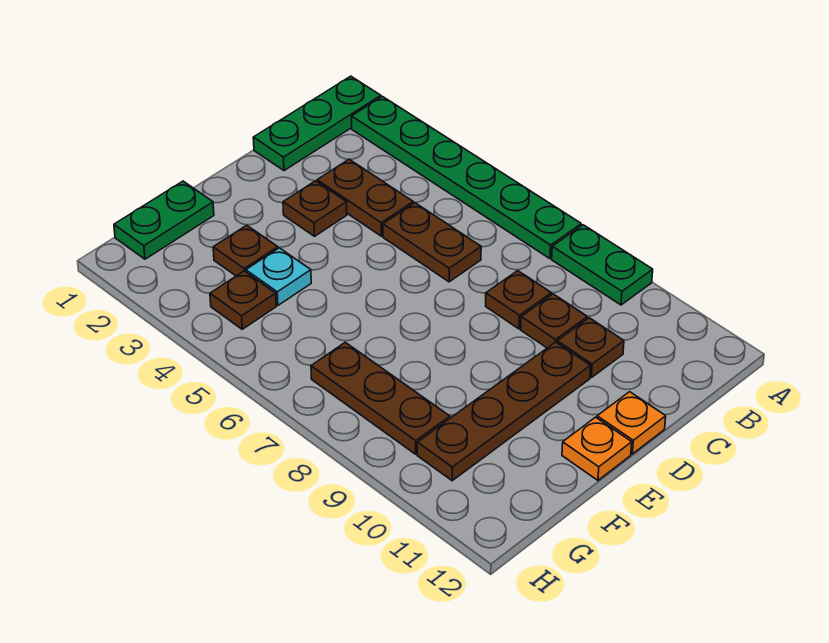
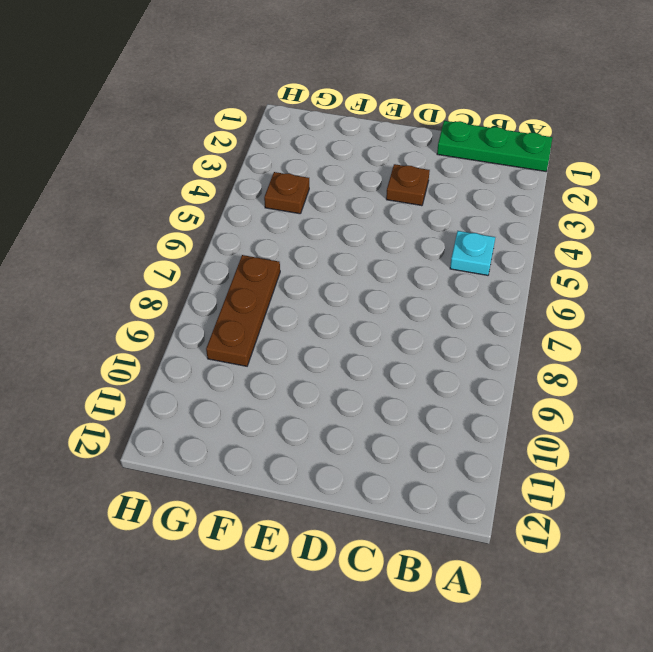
cyan 1x1 plate [450,231,495,275] -> cyan 1x1 plate moved to [246,248,311,305]
none -> green 1x6 plate [352,97,581,259]
none -> green 1x2 plate [552,225,653,305]
none -> brown 1x2 plate [317,159,413,236]

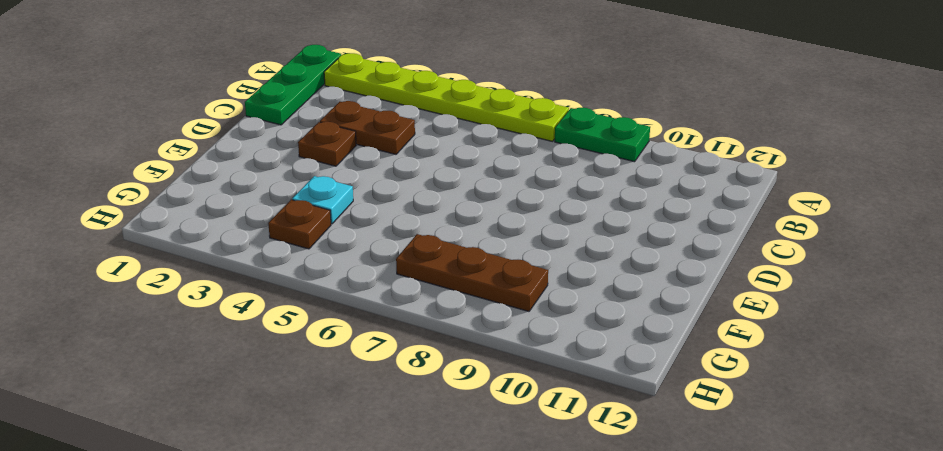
lime 1x6 plate [324,53,569,141] -> green 1x6 plate [352,97,581,259]
none -> brown 1x2 plate [383,203,481,282]
none -> brown 1x1 plate [486,271,551,329]
none -> brown 1x1 plate [521,294,587,348]

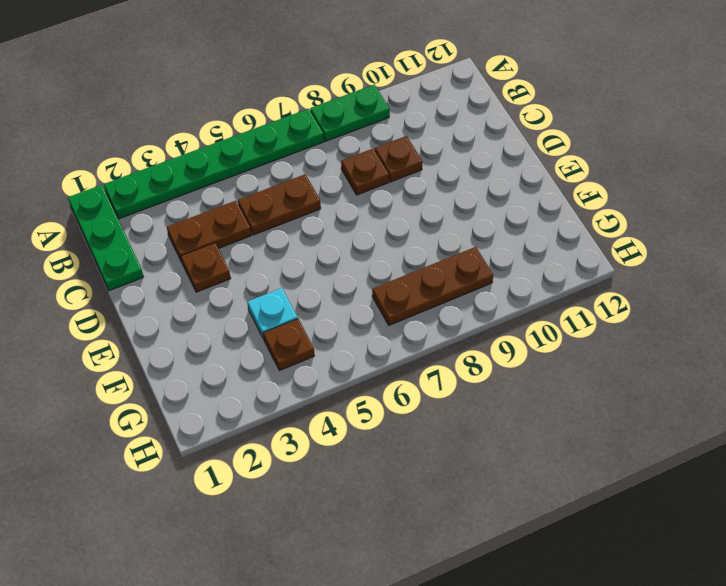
none -> brown 1x1 plate [557,318,624,378]
none -> brown 1x4 plate [417,342,590,481]
none -> orange 1x1 plate [597,392,666,454]

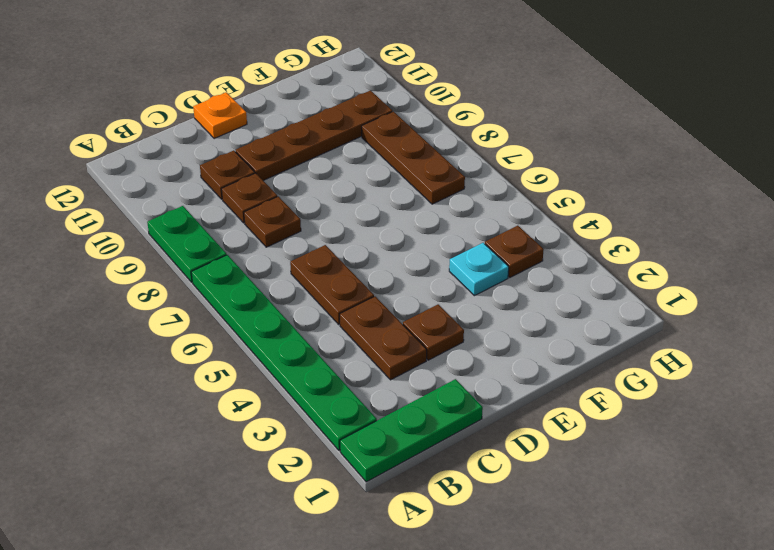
none -> orange 1x1 plate [562,417,632,480]
none -> green 1x2 plate [114,181,214,259]
none -> brown 1x1 plate [213,225,278,276]

